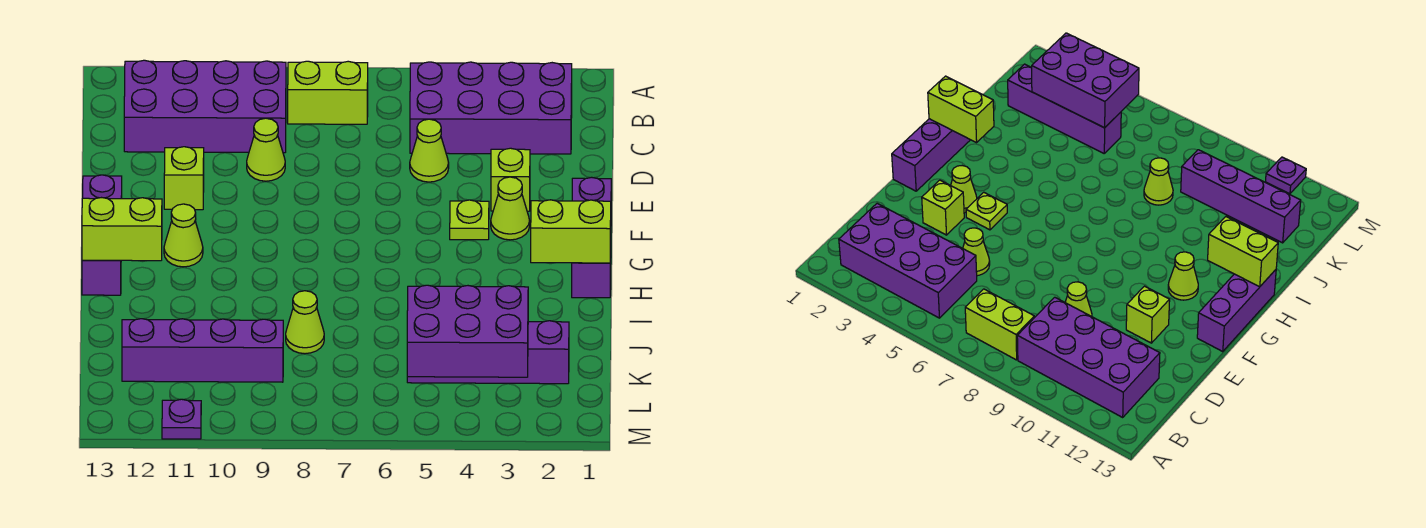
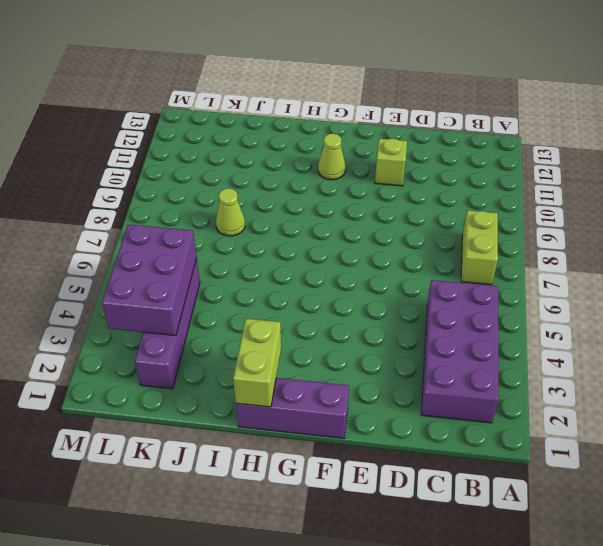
none -> purple 2x4 brick [124,60,286,153]
none -> lime 1x1 cone [410,119,449,182]
none -> lime 1x1 cone [247,118,285,181]

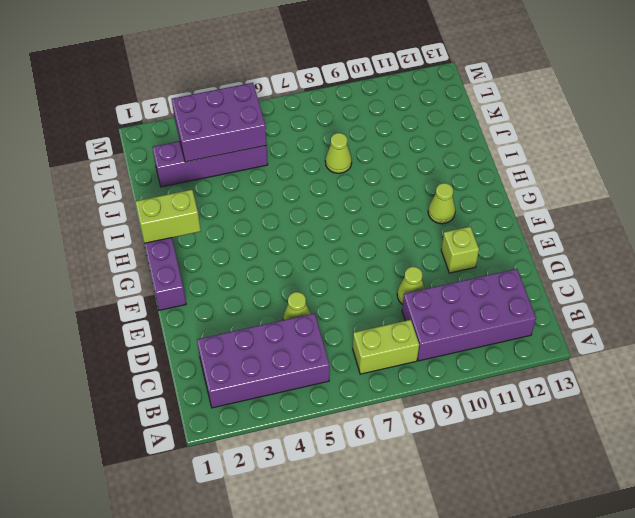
none -> lime 1x1 brick [491,148,530,211]
none -> lime 1x1 cone [491,177,530,240]
none -> lime 1x1 plate [450,200,489,240]

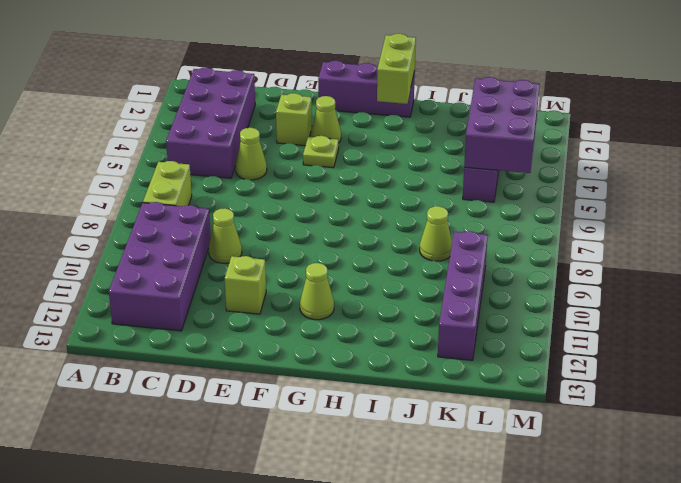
none -> purple 1x3 brick [82,175,122,295]
none -> purple 1x1 plate [162,399,201,439]
none -> lime 1x2 brick [82,198,162,261]

